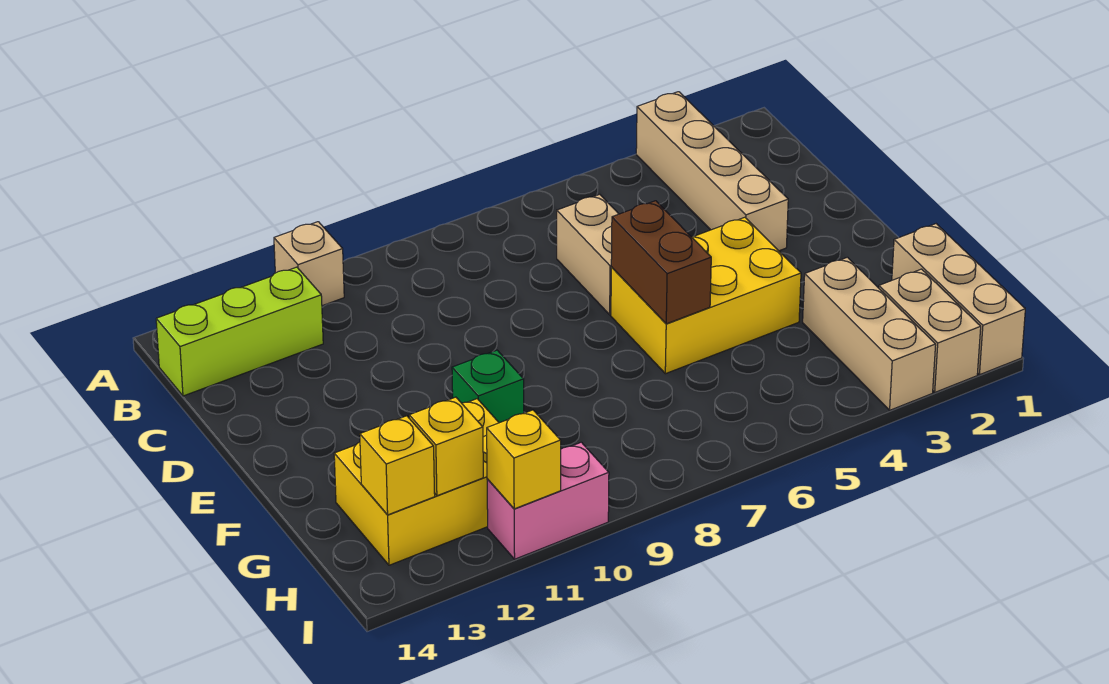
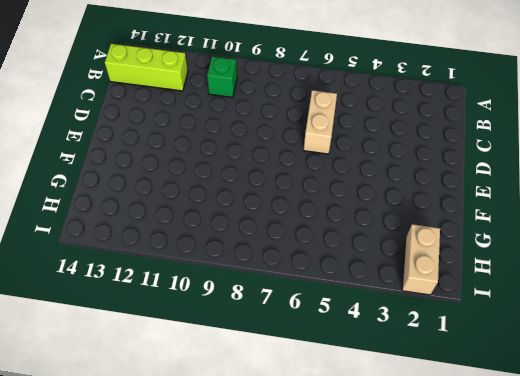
green 1x1 brick [207,56,237,97] -> green 1x1 brick moved to [452,350,524,423]
none -> tan 1x4 brick [636,92,788,251]
none -> tan 1x1 brick [274,222,344,306]
none -> yellow 2x3 brick [611,217,801,374]

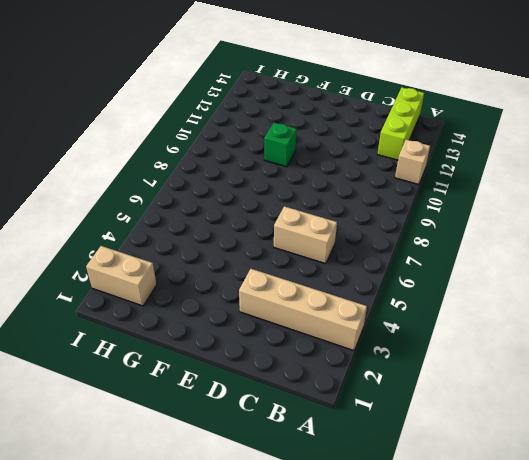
none -> yellow 2x3 brick [611,217,801,374]
none -> tan 1x3 brick [892,224,1025,375]
none -> tan 1x3 brick [803,257,936,410]

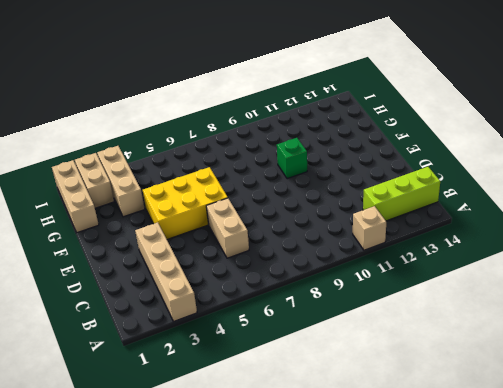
none -> yellow 2x3 brick [334,399,499,565]
none -> pink 1x2 brick [487,442,609,559]
none -> brown 1x2 brick [611,201,711,324]

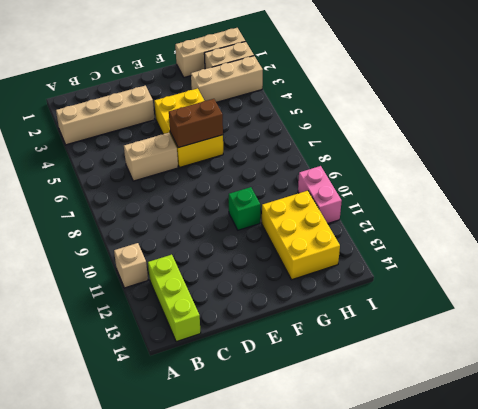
none -> yellow 1x1 brick [409,397,483,496]
none -> yellow 1x1 brick [360,416,435,515]
none -> yellow 1x1 brick [487,410,561,509]

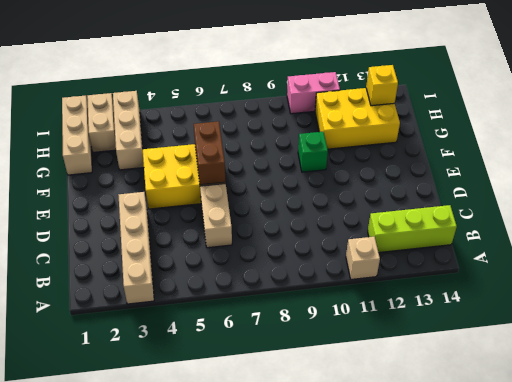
none -> yellow 1x1 brick [409,397,483,496]
none -> yellow 1x1 brick [487,410,561,509]

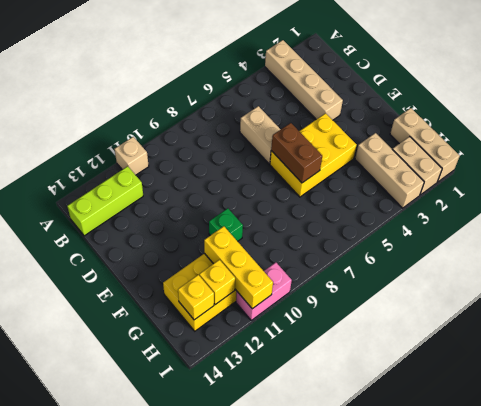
yellow 1x3 brick [204,226,273,309] -> yellow 1x1 brick [487,410,561,509]

